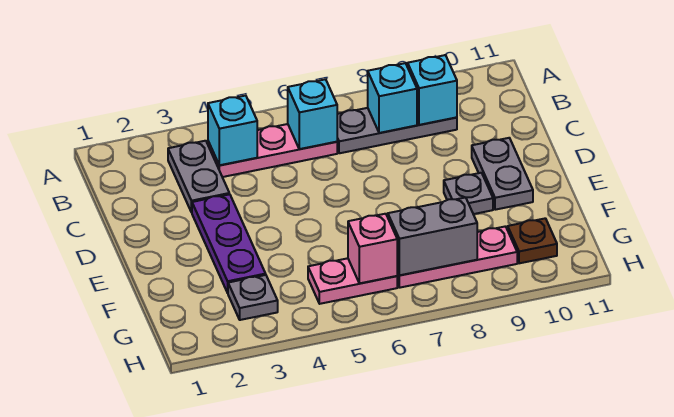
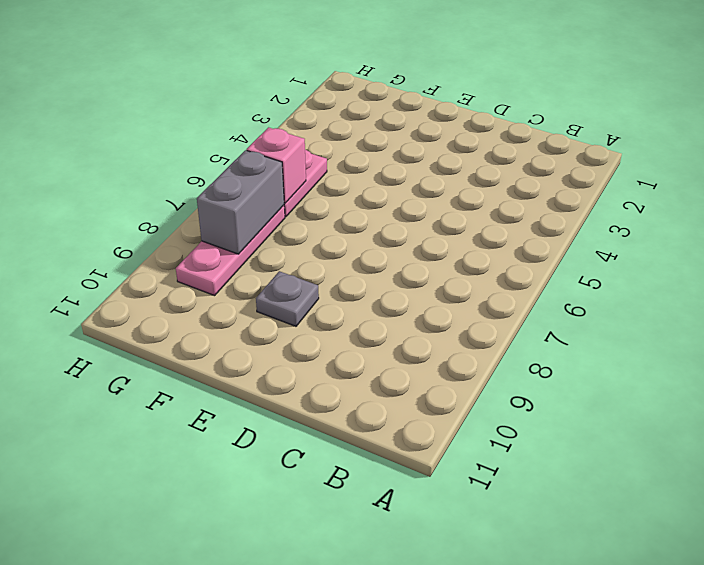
none -> grey 1x2 plate [168,141,229,212]
none -> pink 1x3 plate [208,124,337,177]
none -> grey 1x3 plate [337,108,457,153]

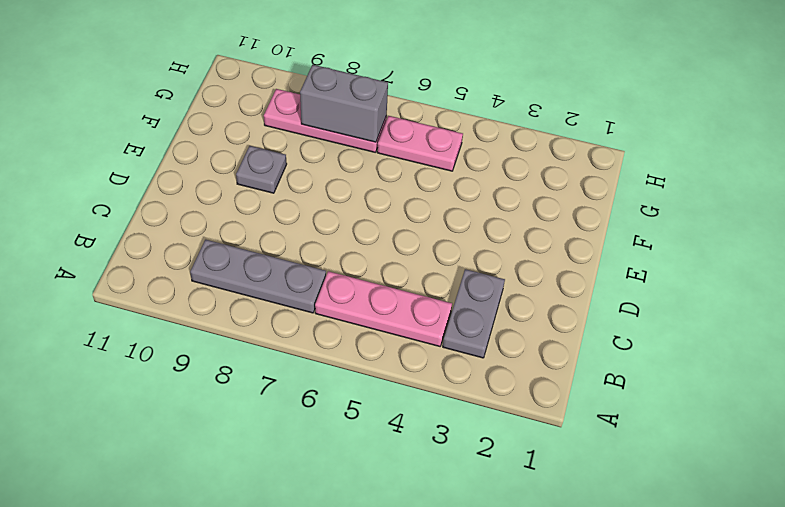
none -> purple 1x3 plate [192,194,266,293]
none -> grey 1x2 plate [472,138,533,210]
none -> grey 1x1 plate [228,275,278,320]

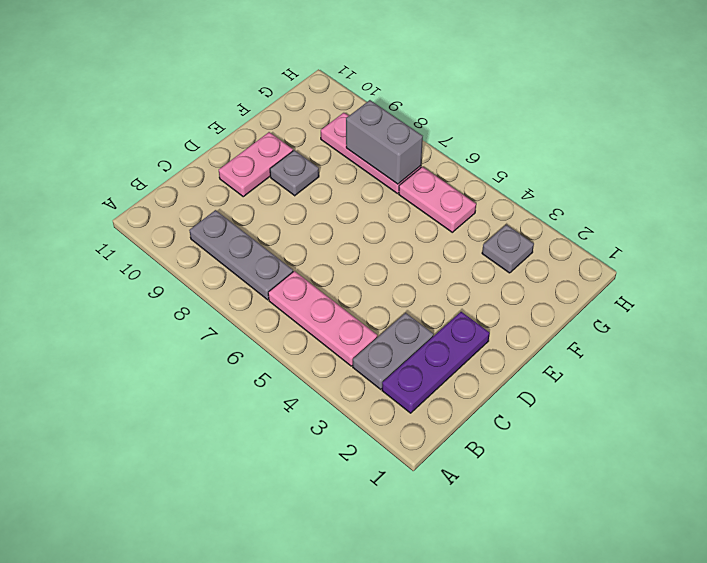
purple 1x3 plate [382,312,490,413] -> purple 1x3 plate moved to [192,194,266,293]
pink 1x2 plate [219,132,293,197] -> grey 1x2 plate [472,138,533,210]
none -> brown 1x1 plate [508,218,557,263]
none -> cyan 1x1 brick [208,96,257,165]
none -> cyan 1x1 brick [288,79,337,149]

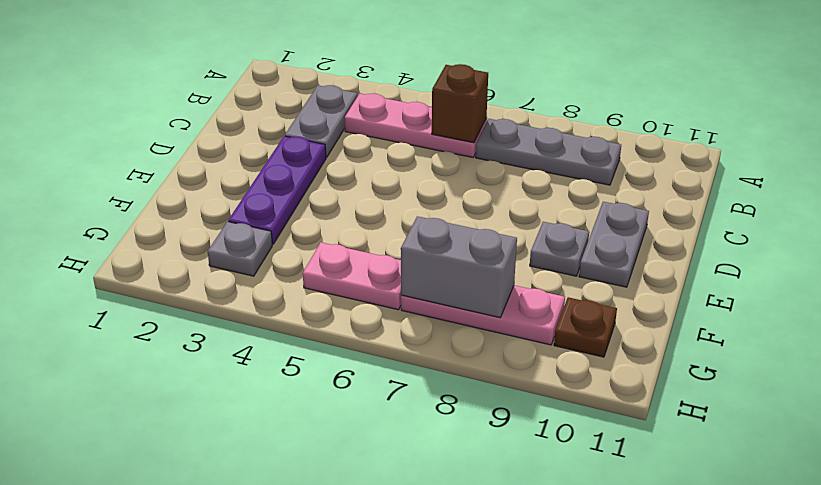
brown 1x1 brick [432,64,488,143] -> cyan 1x1 brick [288,79,337,149]
none -> cyan 1x1 brick [208,96,257,165]
none -> cyan 1x1 brick [368,63,417,133]
none -> cyan 1x1 brick [408,55,457,125]

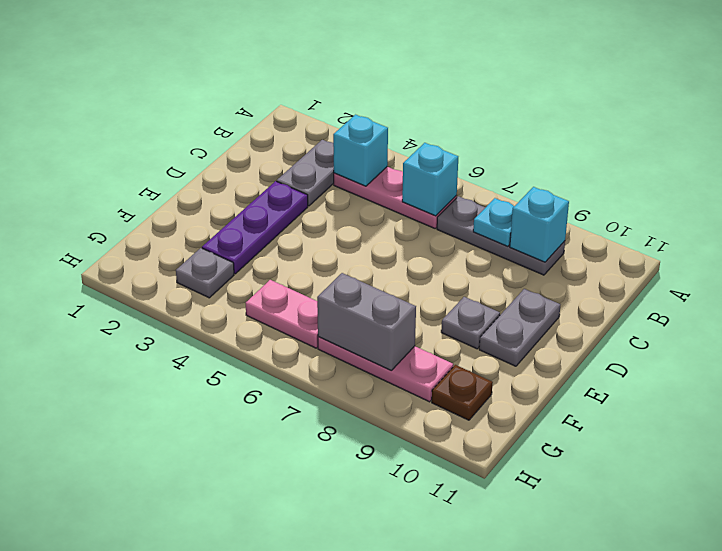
cyan 1x1 plate [473,198,514,247] -> cyan 1x1 brick [368,63,417,133]
none -> pink 1x1 brick [348,214,397,283]

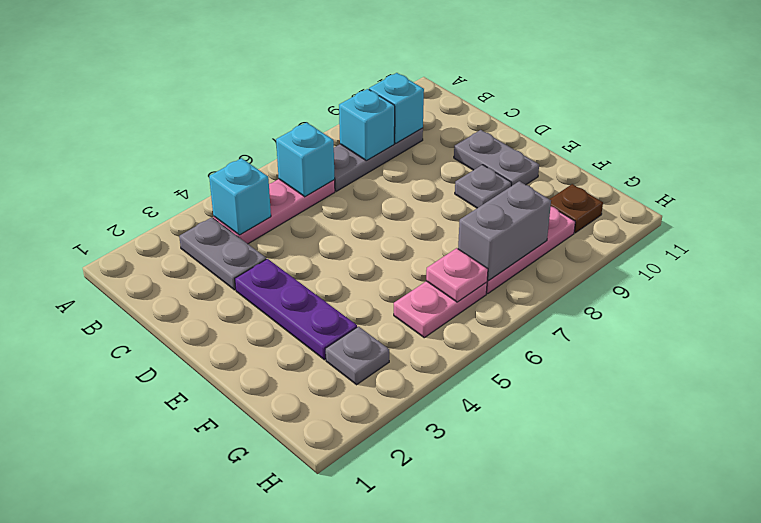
pink 1x1 plate [426,248,488,302] -> pink 1x1 brick [348,214,397,283]

